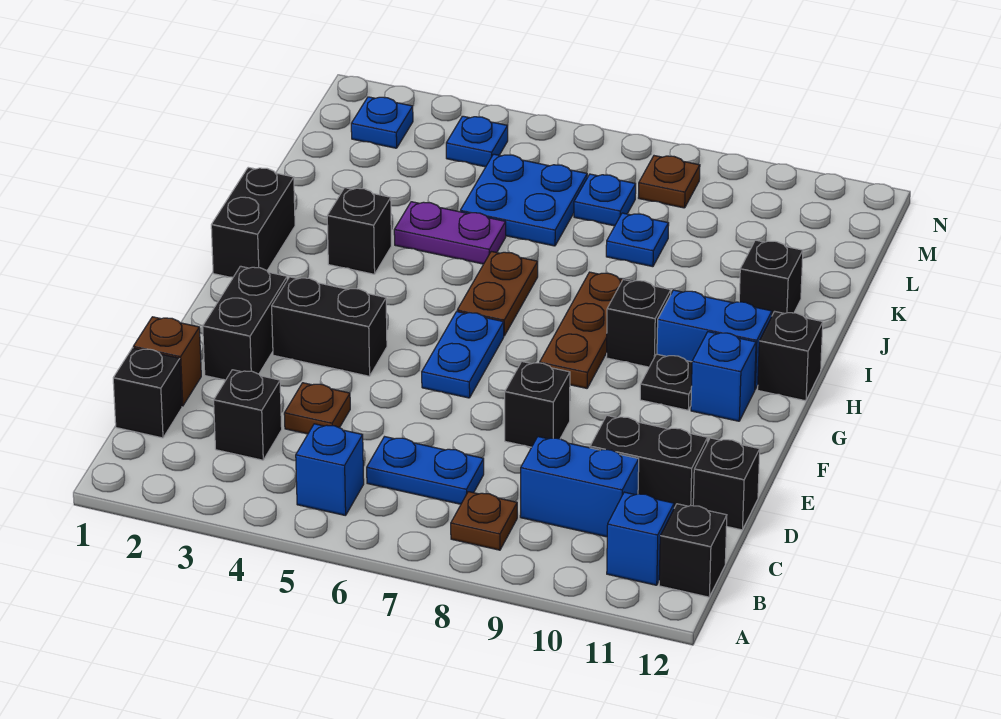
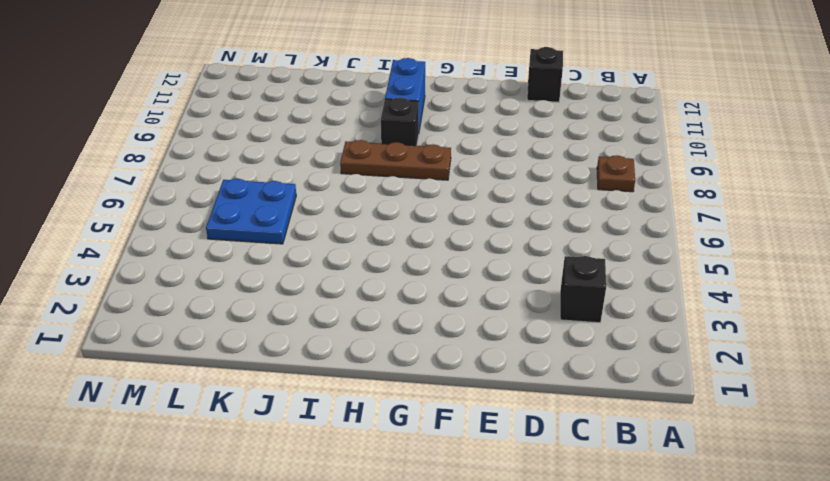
none -> blue 1x1 brick [296,424,364,516]
none -> blue 1x1 brick [607,492,674,585]
none -> black 1x1 brick [659,504,727,597]
none -> black 1x1 brick [113,348,182,438]

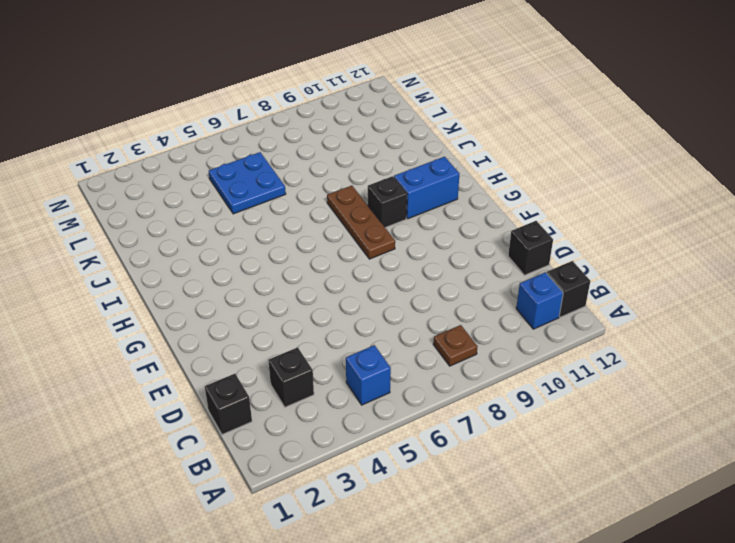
none -> blue 1x2 plate [367,437,484,504]
none -> blue 1x2 brick [520,437,639,537]
none -> brown 1x1 brick [133,317,201,406]
none -> brown 1x1 plate [284,383,350,434]

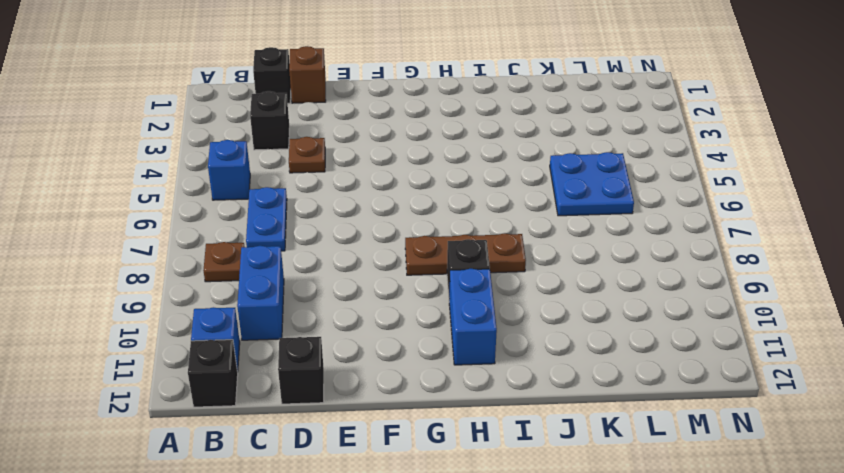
none -> black 1x2 brick [590,416,708,508]
none -> black 1x2 brick [203,266,287,380]
none -> black 1x1 brick [505,362,570,447]
none -> black 1x2 brick [272,277,387,376]

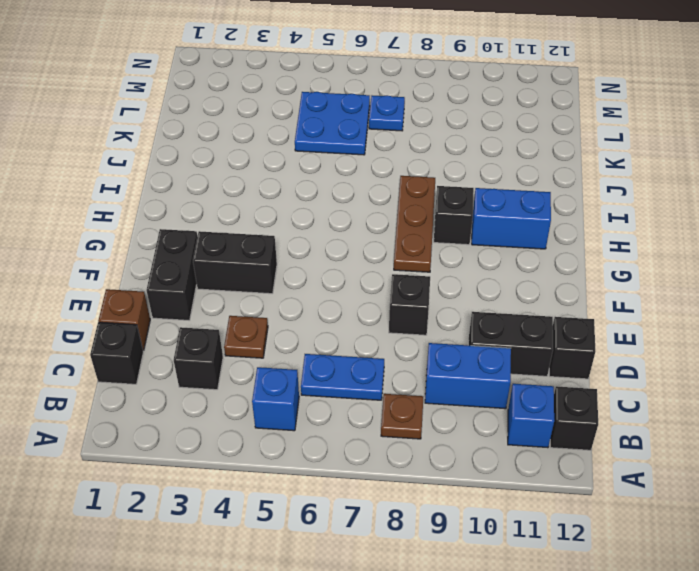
none -> blue 1x2 plate [422,312,504,398]
none -> black 1x1 plate [640,354,692,410]
none -> blue 1x1 brick [691,332,756,421]
none -> black 1x2 brick [211,167,295,277]

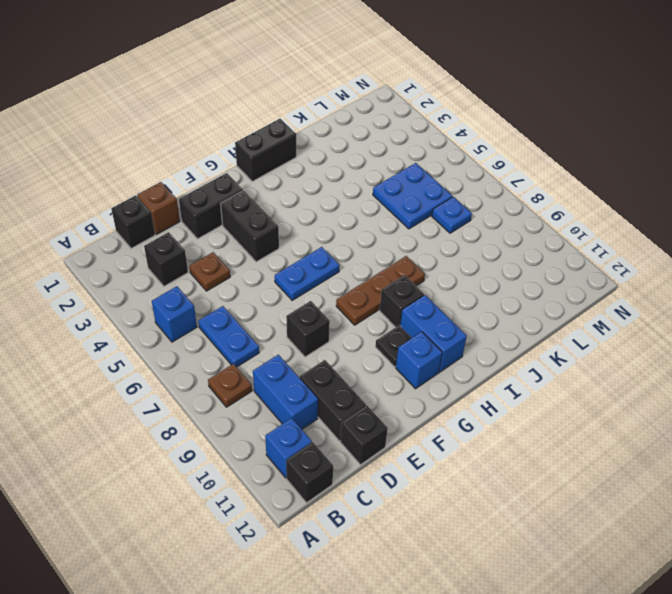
none -> brown 1x2 plate [457,251,538,336]
none -> black 1x1 brick [758,311,823,401]
none -> black 1x1 brick [327,188,391,274]
none -> purple 1x2 plate [394,202,506,264]

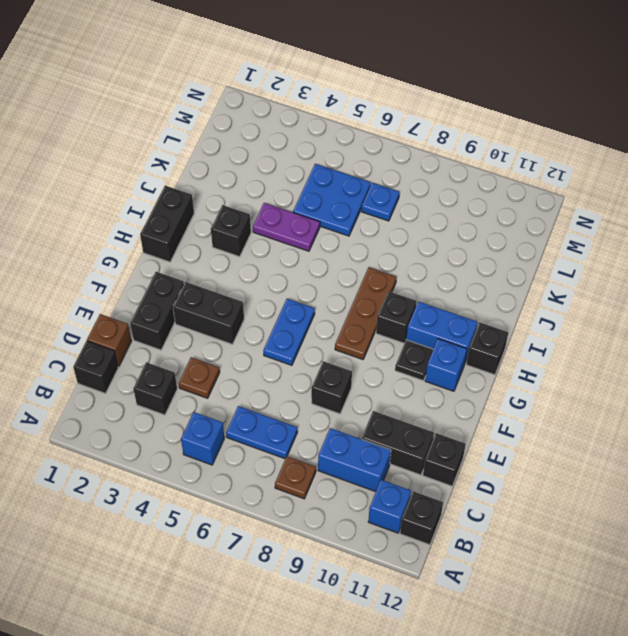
none -> brown 1x2 plate [457,251,538,336]
none -> black 1x1 brick [739,240,803,315]
none -> blue 1x1 plate [606,213,669,267]
none -> blue 1x1 plate [351,97,413,148]

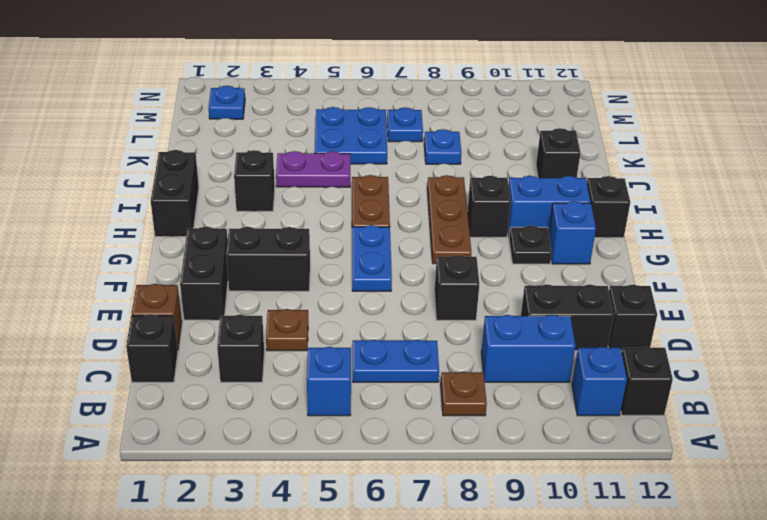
none -> blue 1x1 plate [446,116,508,167]
none -> brown 1x1 plate [639,156,700,208]

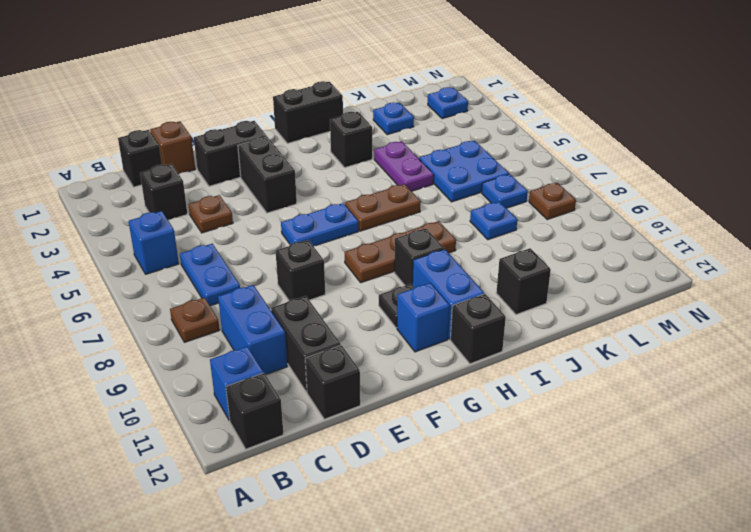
blue 1x1 plate [373,103,414,135] -> blue 1x1 plate moved to [446,116,508,167]

